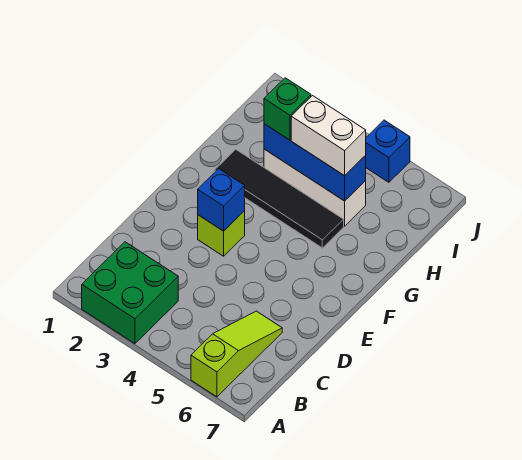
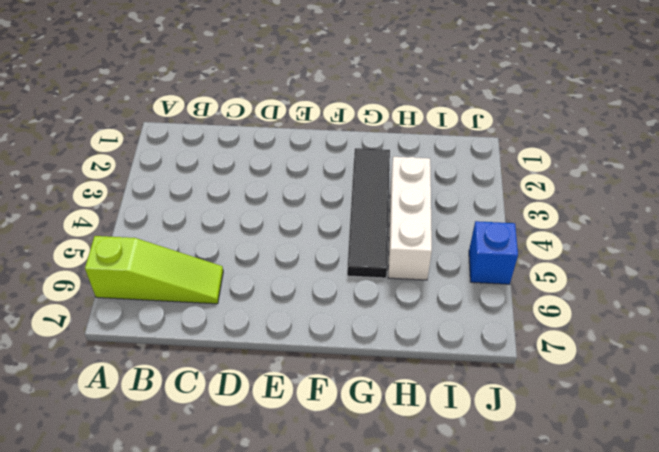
none -> green 2x2 brick [82,242,178,344]
none -> lime 1x1 brick [198,211,245,256]

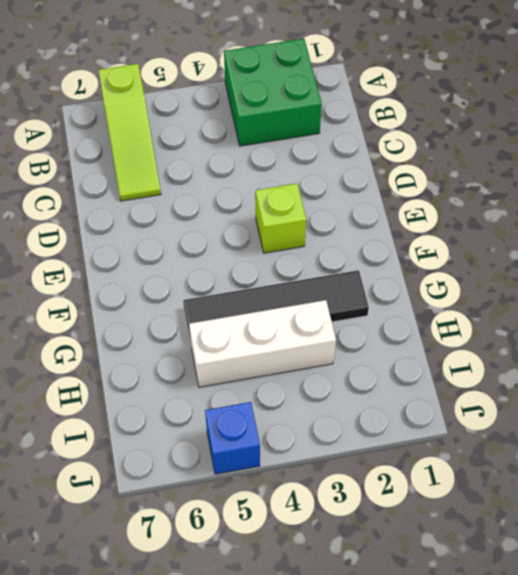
none -> blue 1x1 brick [198,169,245,231]
none -> blue 1x3 brick [264,124,366,201]

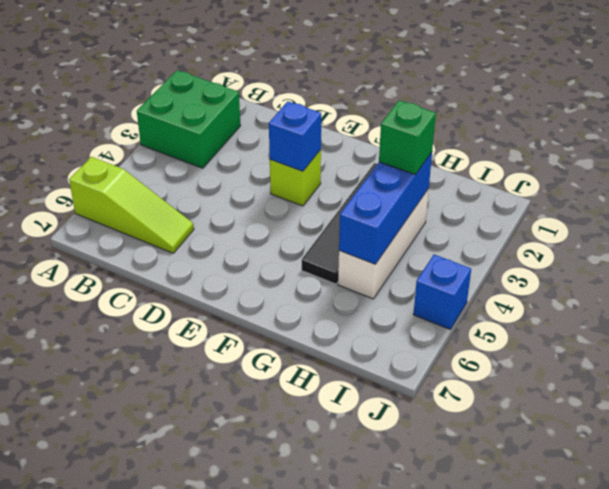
none -> white 1x2 brick [291,96,366,176]

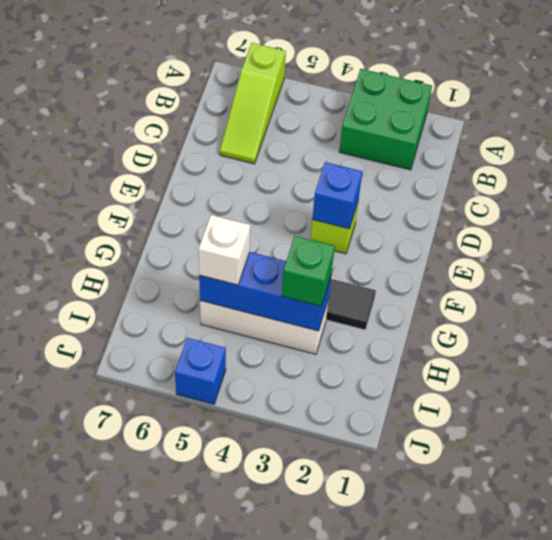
white 1x1 brick [199,215,250,285] -> white 1x2 brick [291,96,366,176]

